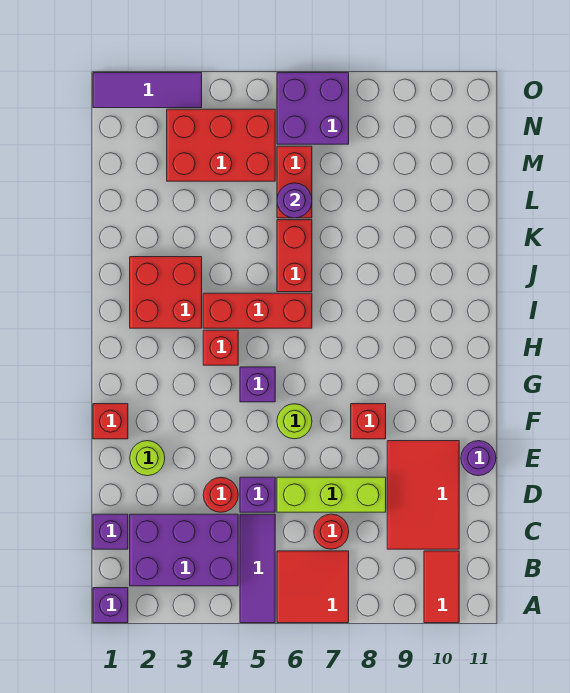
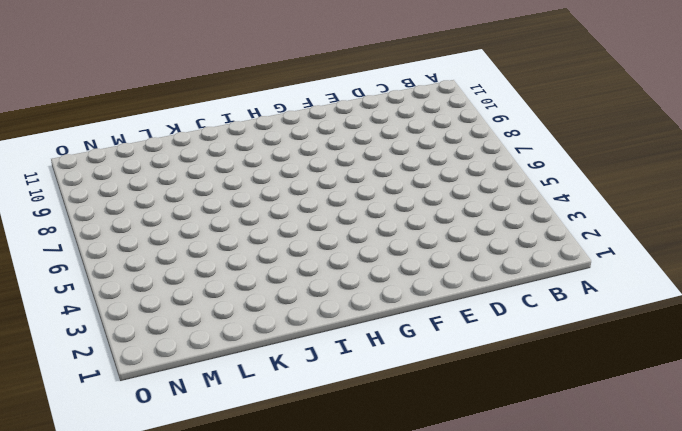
none -> purple 1x1 brick [93,588,128,623]
none -> purple 1x3 tile [240,514,275,623]
none -> red 2x2 tile [277,551,349,623]

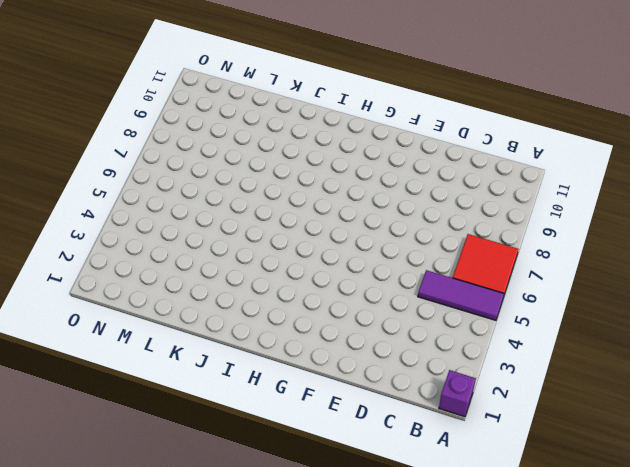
none -> red 1x2 tile [424,551,459,623]
none -> purple 2x3 brick [130,514,238,586]
none -> purple 1x1 brick [93,514,128,549]

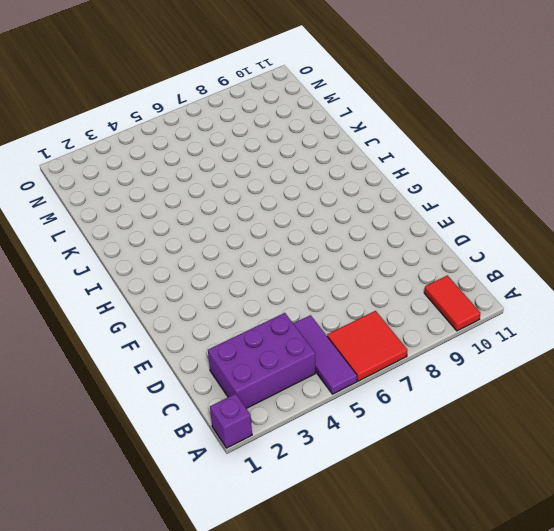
none -> purple 1x1 brick [93,514,128,549]
none -> red 1x1 round brick [314,514,349,549]
none -> red 2x3 tile [387,441,459,549]

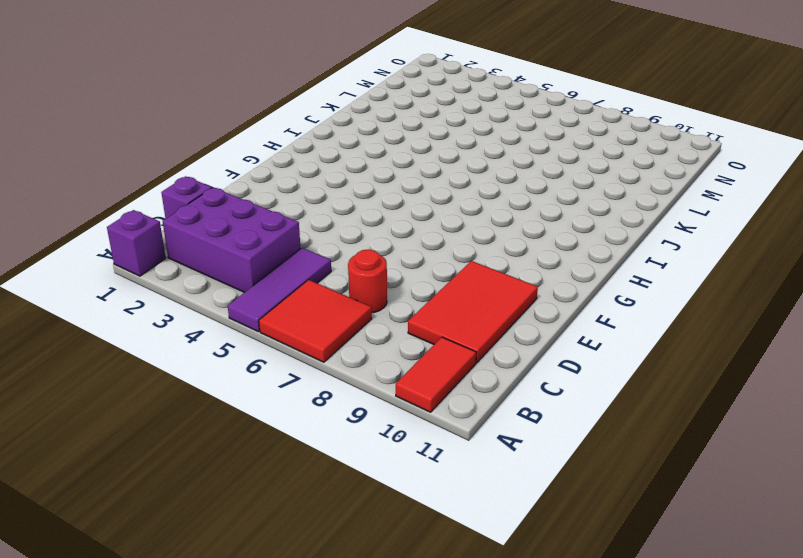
none -> red 1x1 round brick [203,477,238,512]
none -> purple 1x1 brick [240,477,275,512]
none -> lime 1x3 brick [277,477,386,512]

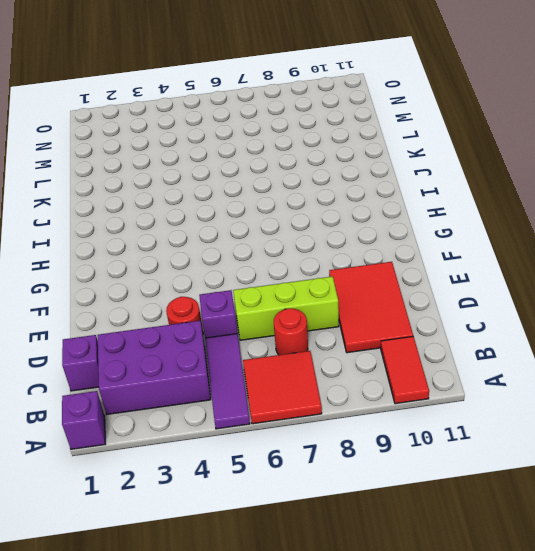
none -> lime 1x1 round brick [130,441,165,476]
none -> purple 1x1 round brick [461,441,496,476]
none -> red 1x1 brick [93,404,128,439]

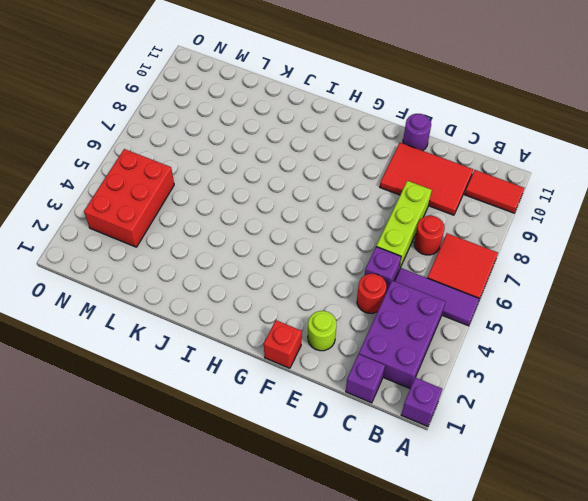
none -> lime 1x1 round brick [277,404,312,439]
none -> red 1x1 brick [351,404,386,439]
none -> purple 1x1 brick [240,367,275,402]

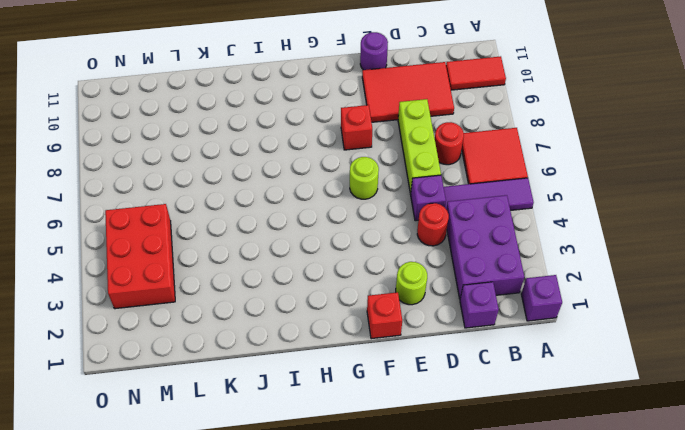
none -> purple 1x1 brick [240,367,275,402]
none -> red 1x1 brick [203,330,238,365]
none -> red 2x2 brick [130,257,202,328]

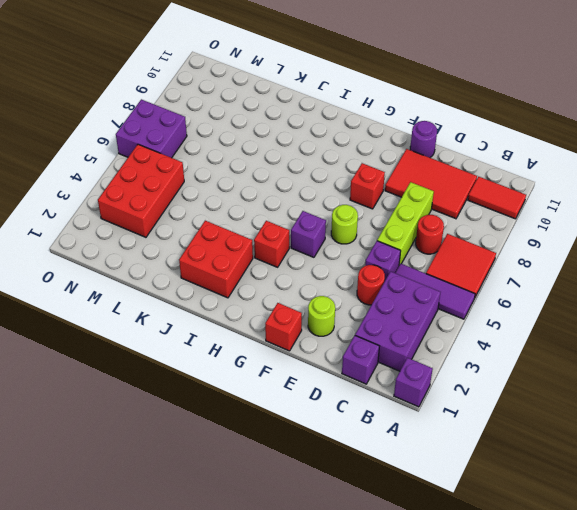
none -> red 1x3 brick [203,293,312,328]
none -> red 1x2 brick [277,220,312,292]
none -> red 1x2 brick [277,146,312,218]

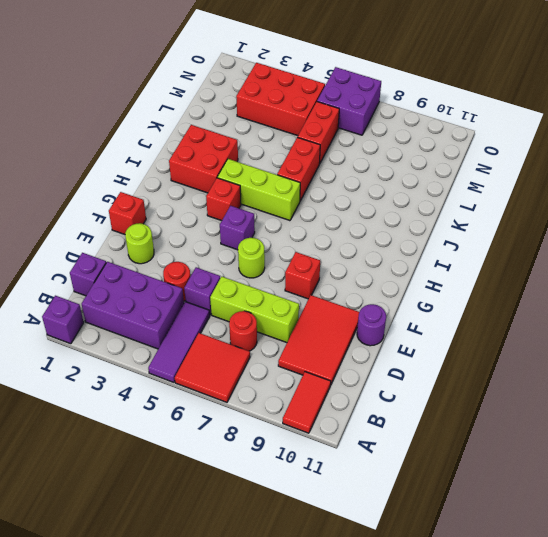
lime 1x3 brick [217,159,300,221] -> red 1x3 brick [203,293,312,328]
none -> purple 1x3 tile [93,73,202,108]
none -> purple 1x1 round brick [277,183,312,218]

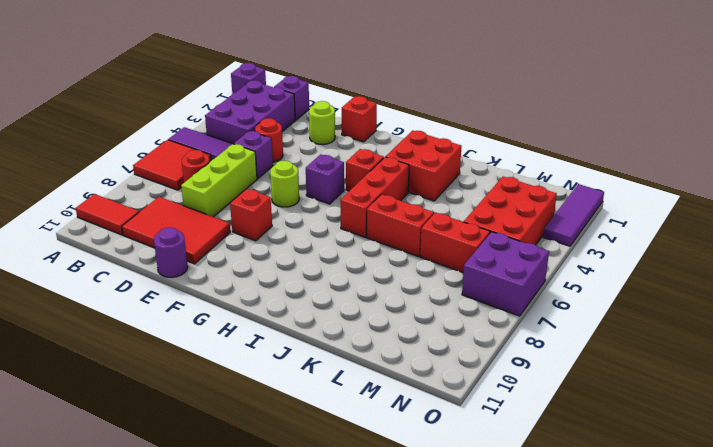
none -> purple 1x1 round brick [277,183,312,218]

